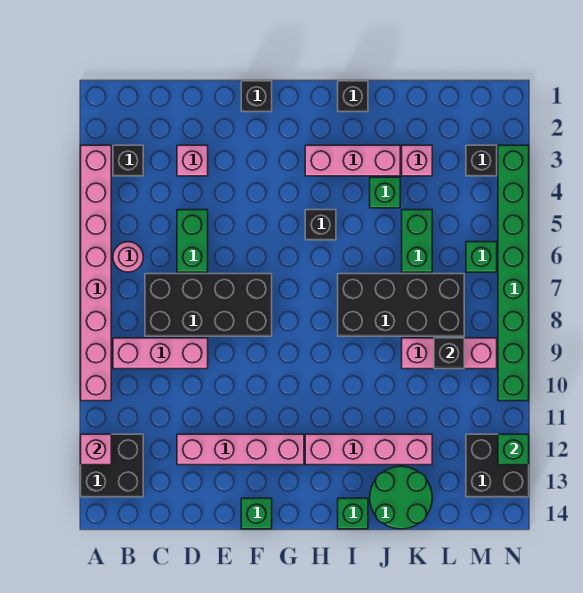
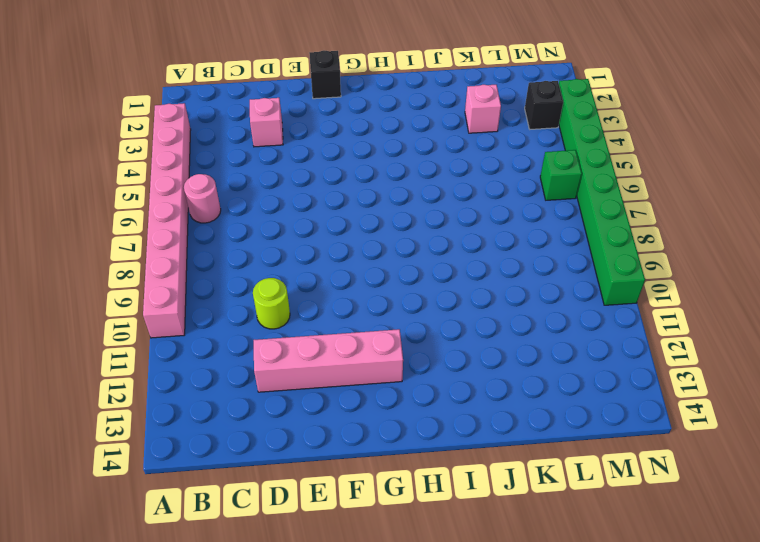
lime 1x1 round brick [253,278,290,329] -> none
none -> black 2x2 brick [81,434,143,497]
none -> black 1x1 brick [113,145,143,176]
none -> pink 1x3 brick [113,338,208,369]

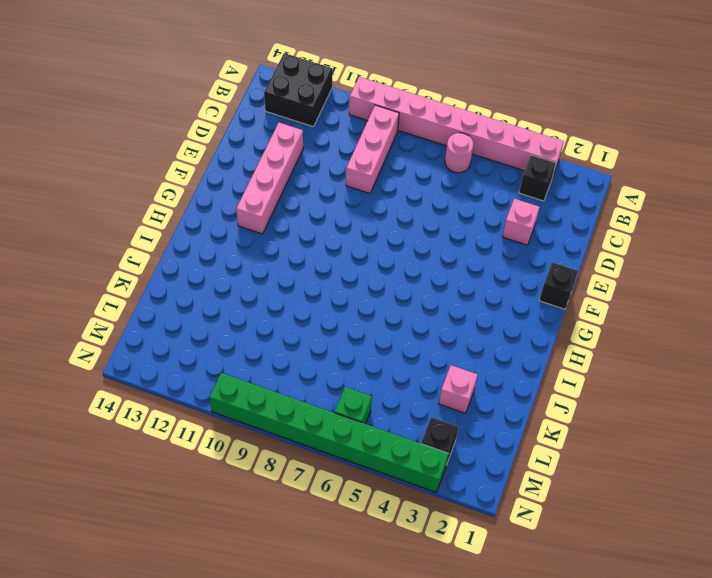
none -> black 2x4 brick [145,274,272,336]
none -> green 1x2 brick [177,210,208,272]
none -> green 1x1 brick [241,498,272,529]

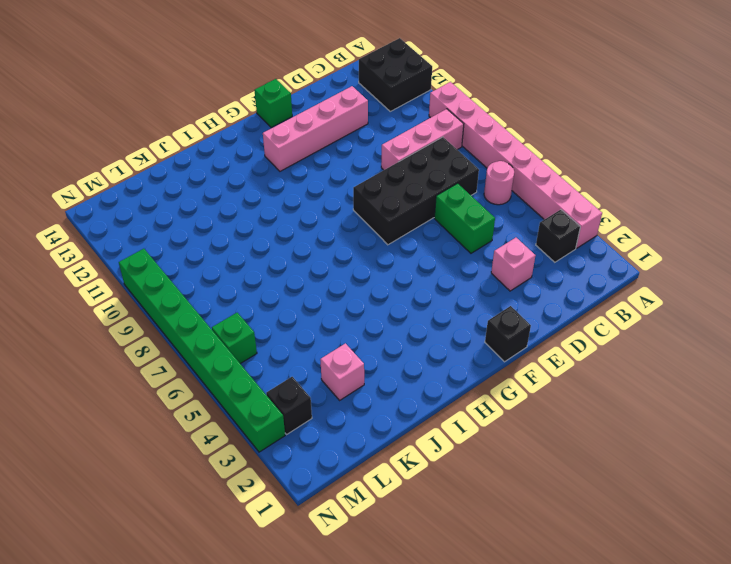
none -> pink 1x3 brick [305,145,400,176]
none -> black 1x1 brick [305,210,336,240]
none -> pink 1x4 brick [305,434,432,465]

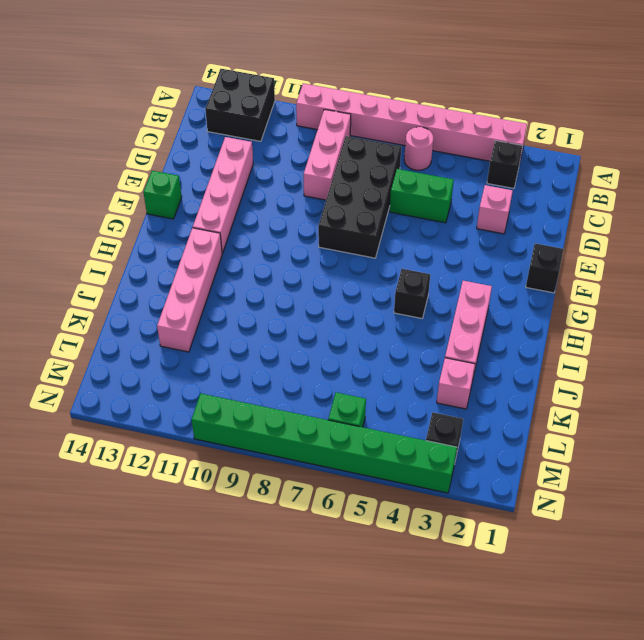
none -> black 1x1 brick [338,81,368,112]
none -> black 2x4 brick [338,274,464,336]
none -> green 1x1 brick [338,498,368,529]

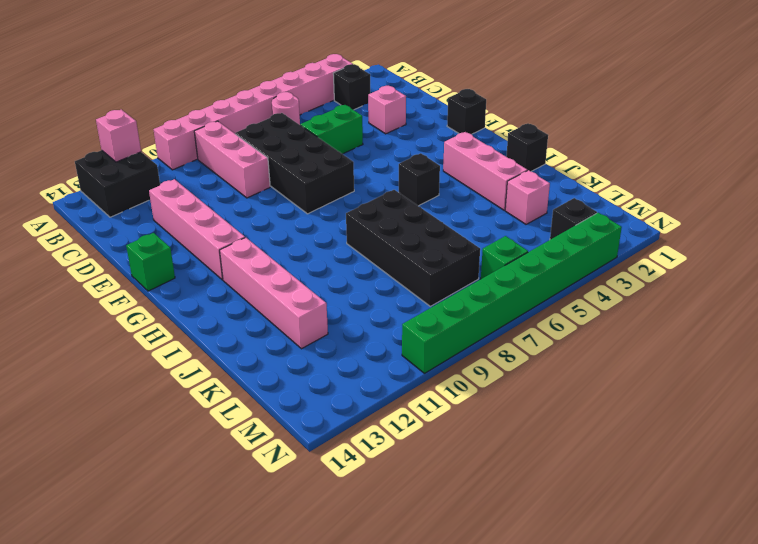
none -> green 1x1 brick [338,498,368,529]
none -> green 1x1 brick [370,177,400,208]
none -> green 2x2 round brick [370,466,432,529]

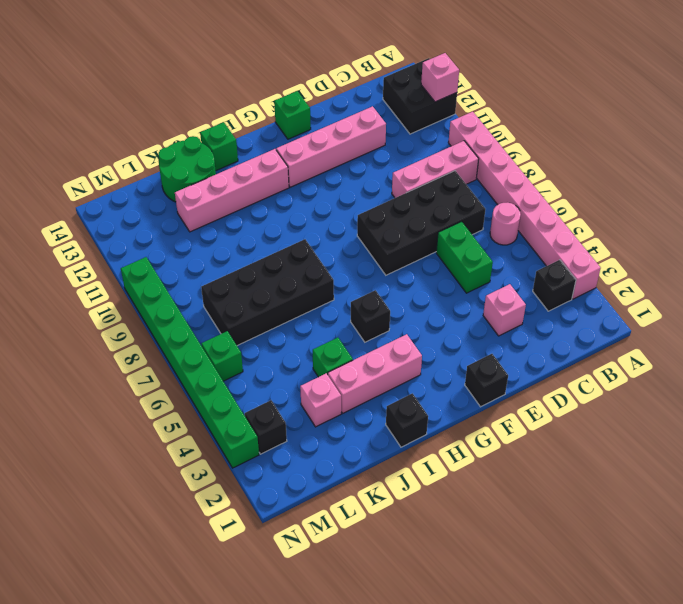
none -> green 1x2 brick [402,210,432,272]
none -> pink 1x3 brick [402,338,497,369]
none -> black 2x2 brick [466,434,529,497]

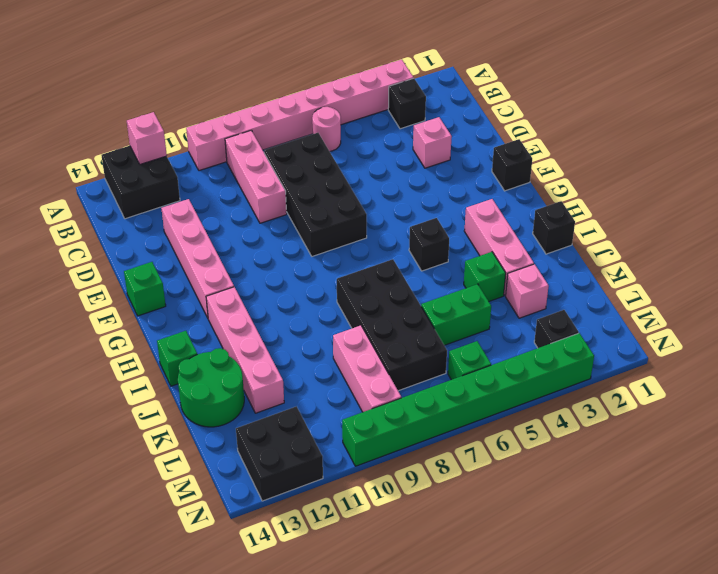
none -> green 1x2 brick [177,210,208,272]
none -> black 1x1 brick [434,338,464,369]
none -> green 1x1 brick [498,434,529,465]

